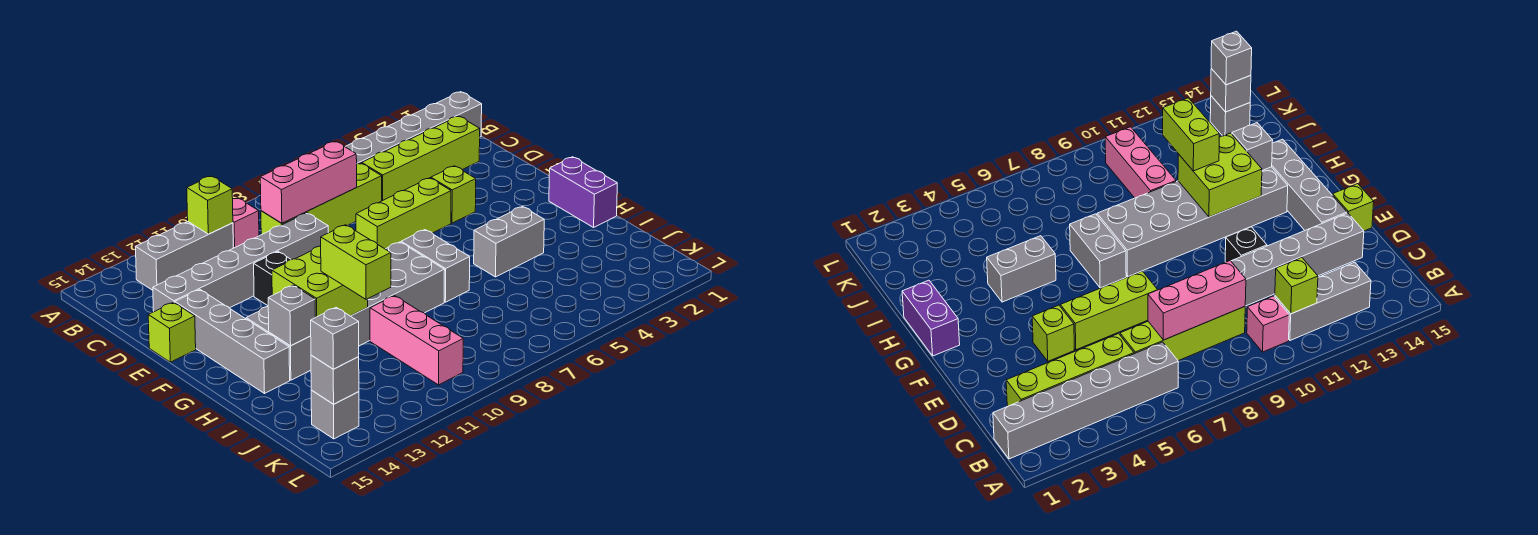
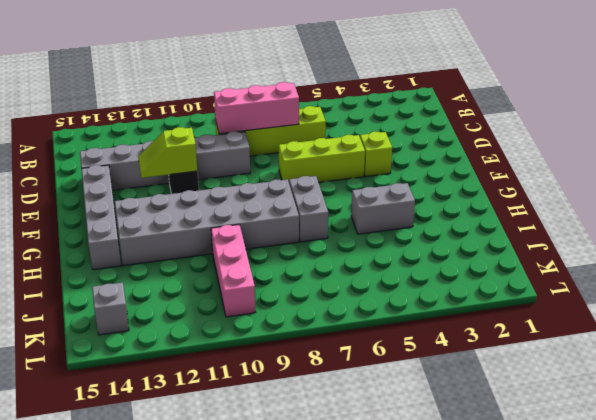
lime 1x2 slope [138,127,197,178] -> none
none -> grey 1x6 brick [345,92,482,164]
none -> pink 1x1 brick [233,198,259,248]
none -> grey 1x3 brick [136,222,233,290]

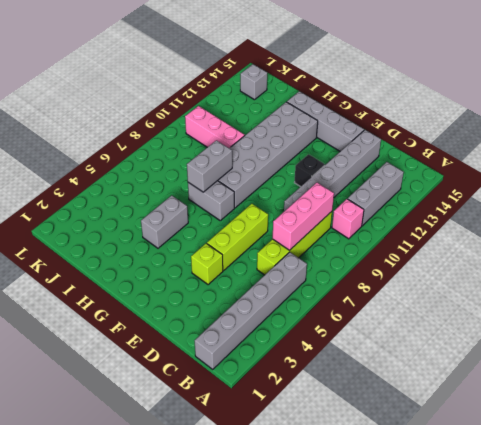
grey 1x2 brick [187,140,232,192] -> none
none -> lime 1x4 brick [362,116,480,201]
none -> lime 1x1 brick [148,302,196,362]
none -> purple 1x2 brick [549,157,617,227]

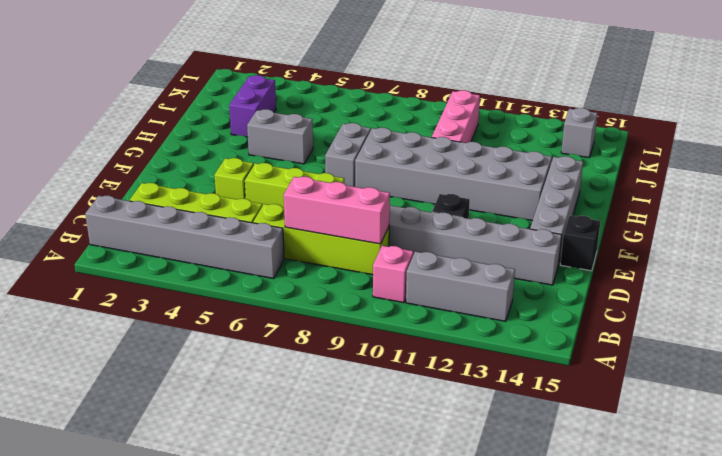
black 1x1 brick [560,216,600,271] -> lime 1x1 brick [148,302,196,362]
purple 1x2 brick [229,75,276,137] -> purple 1x2 brick moved to [549,157,617,227]
none -> lime 1x1 brick [187,176,233,234]
none -> lime 2x2 brick [272,246,368,317]
none -> grey 1x1 brick [268,285,315,346]

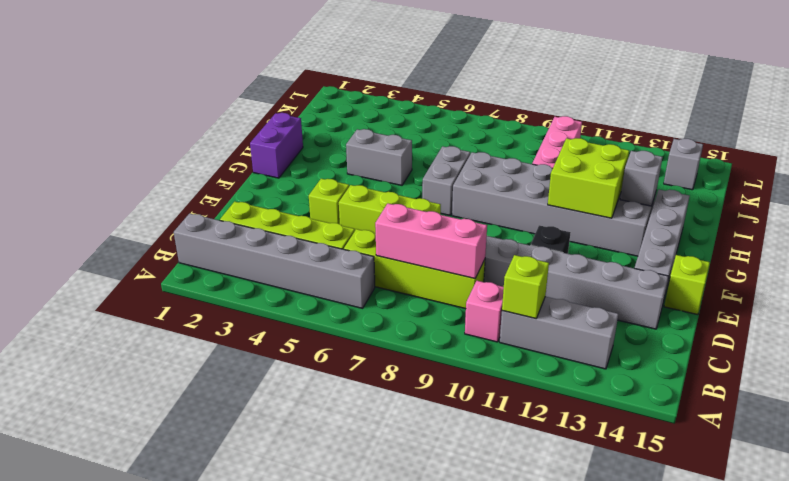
none -> grey 1x1 brick [311,355,359,404]
none -> lime 1x2 brick [321,225,391,299]
none -> grey 1x1 brick [311,307,359,369]

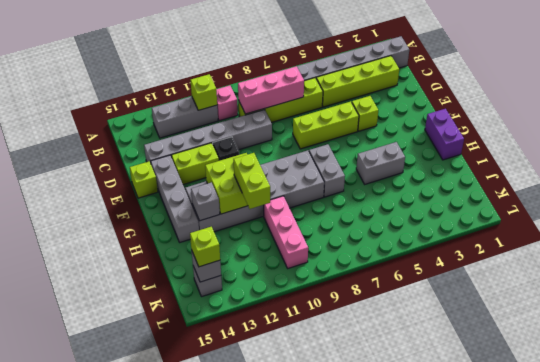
lime 1x2 brick [172,143,219,185] -> none
lime 1x1 brick [190,227,220,267] -> grey 1x1 brick [311,307,359,369]

